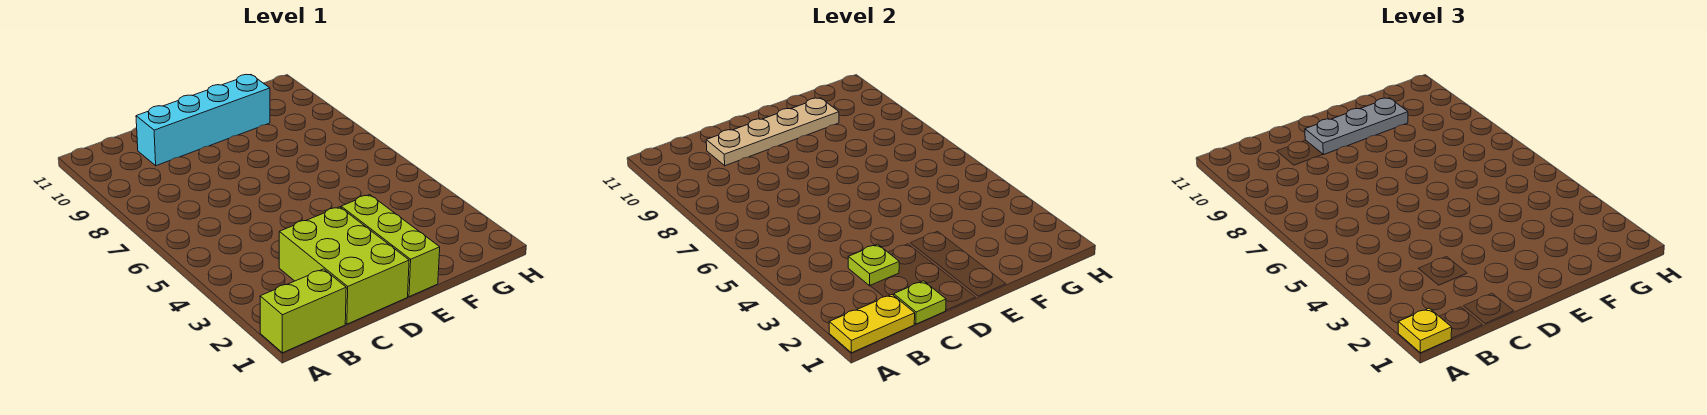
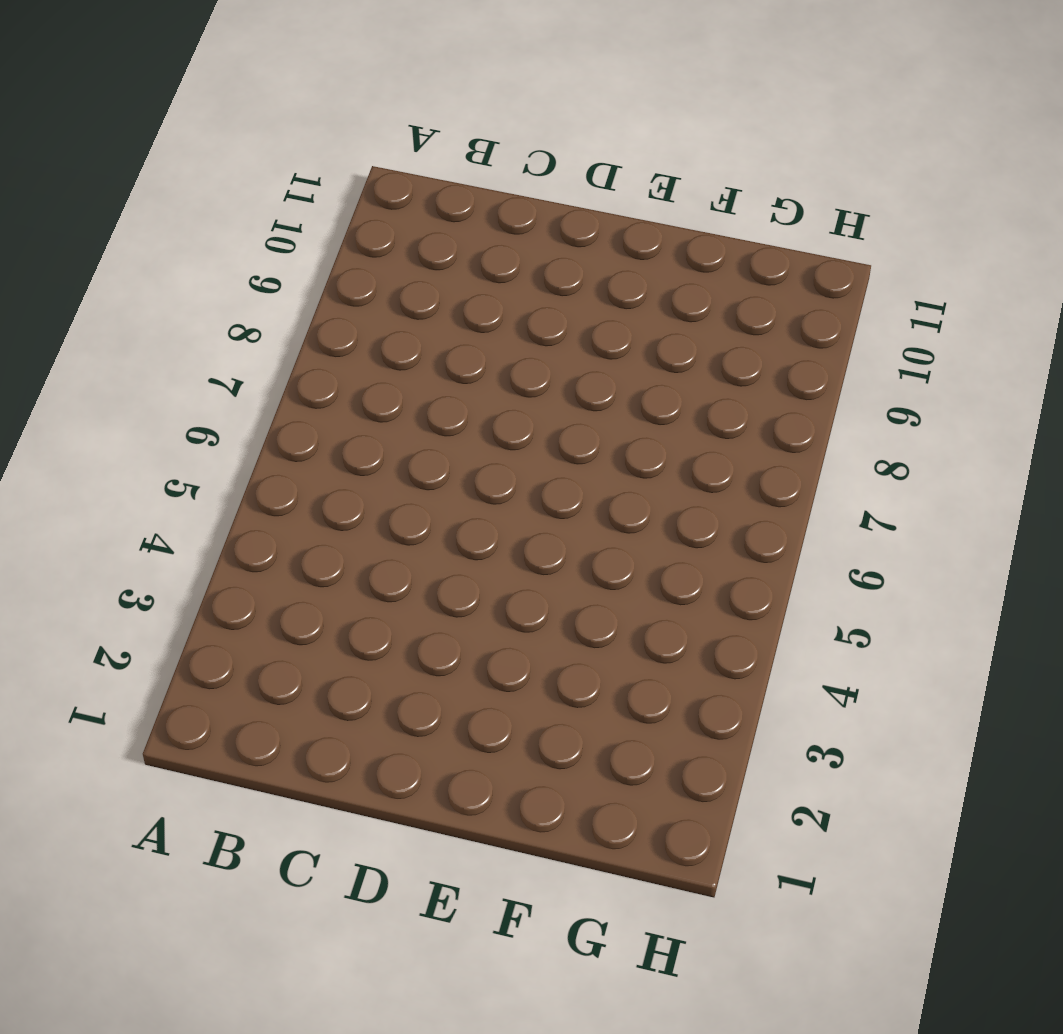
none -> lime 1x2 brick [260,269,346,353]
none -> lime 2x3 brick [279,207,409,324]

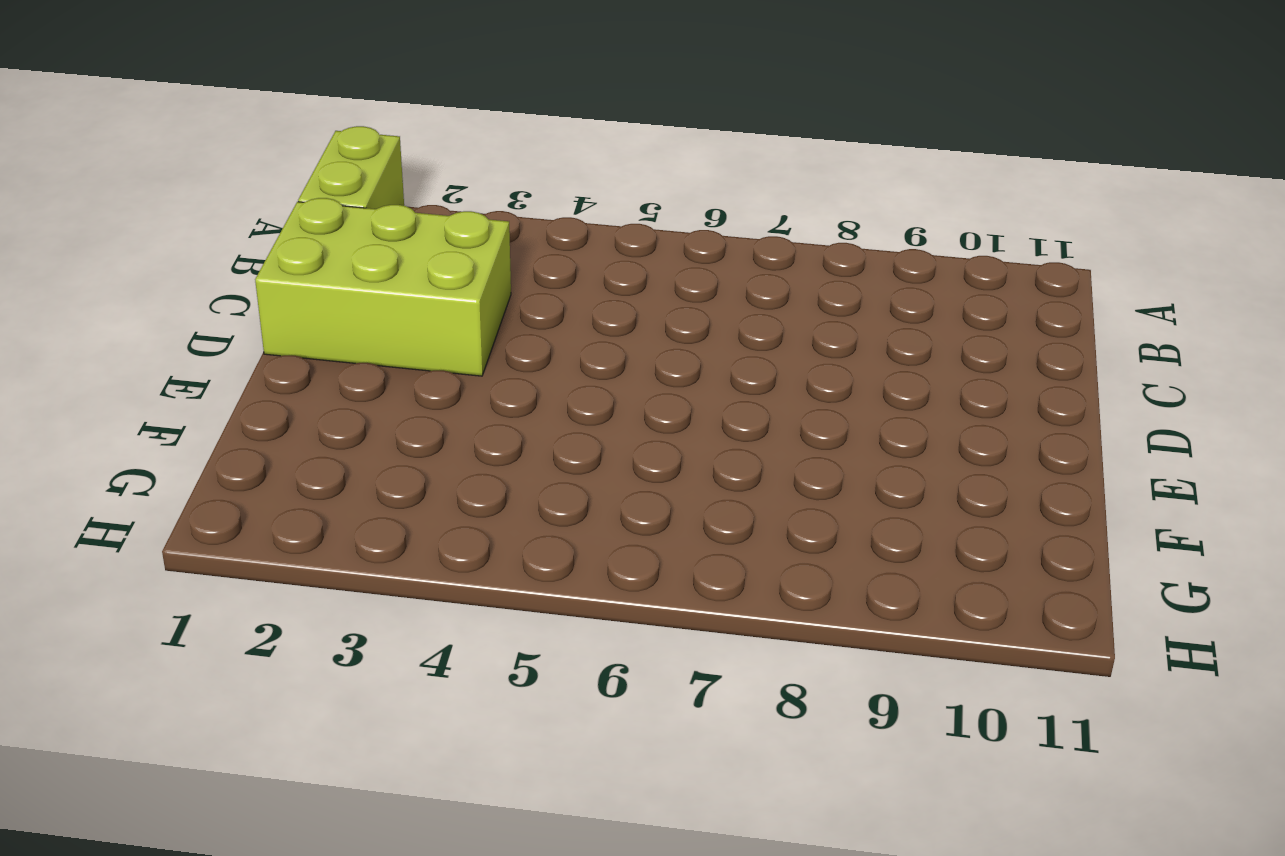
none -> cyan 1x4 brick [136,74,270,166]
none -> lime 1x3 brick [341,195,440,297]

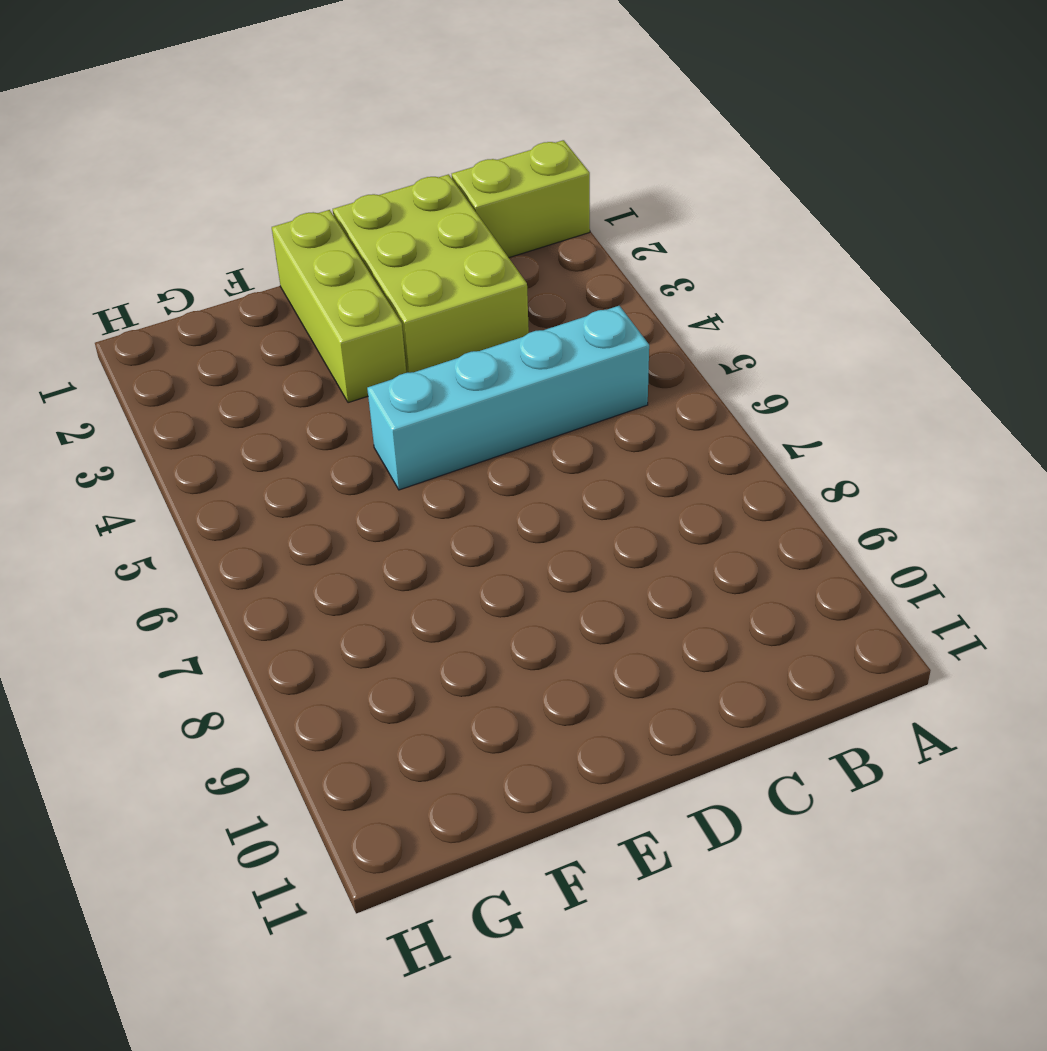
cyan 1x4 brick [367,306,649,490] -> cyan 1x4 brick moved to [136,74,270,166]
none -> yellow 1x2 plate [829,295,915,353]
none -> lime 1x1 plate [894,281,946,324]

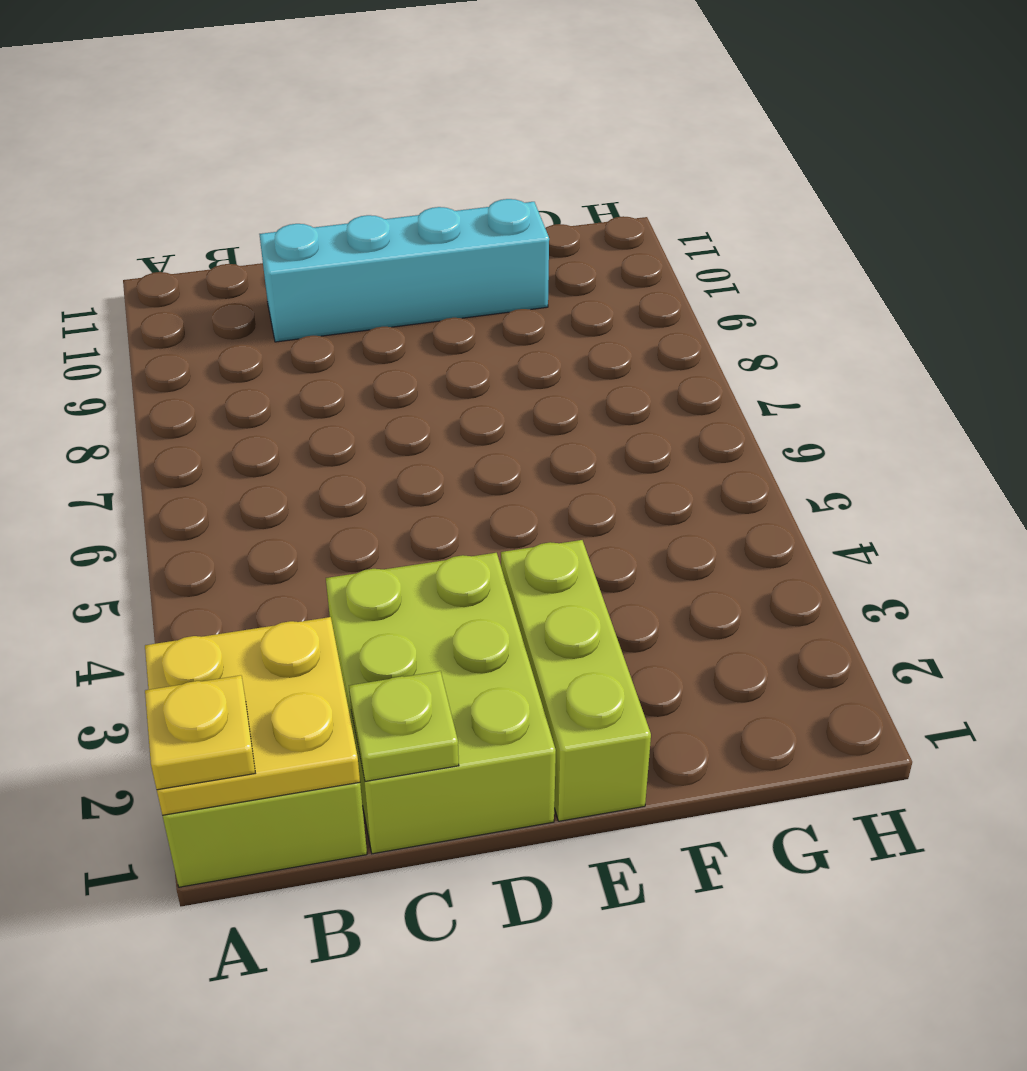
yellow 2x2 plate [145,617,360,815] -> yellow 1x2 plate [829,295,915,353]
none -> lime 1x1 plate [848,244,899,286]
none -> tan 1x4 plate [706,98,839,166]

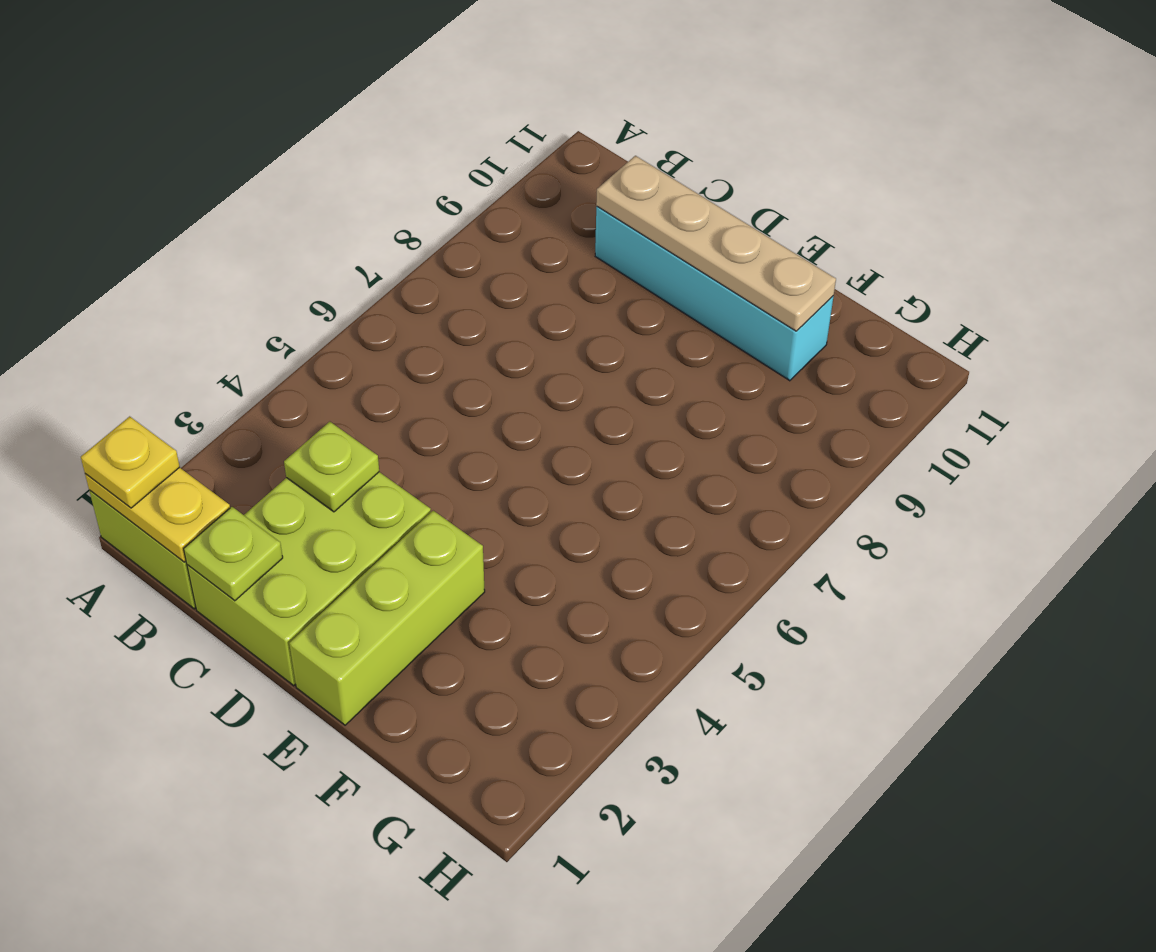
none -> grey 1x3 plate [1305,98,1408,155]

